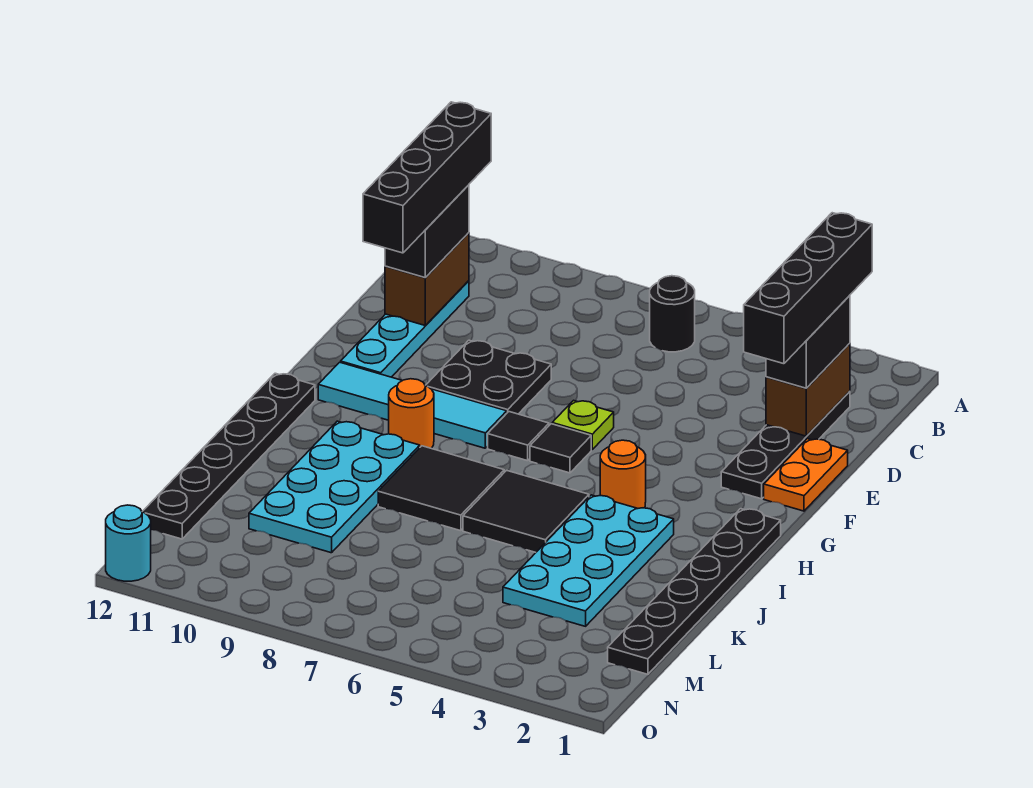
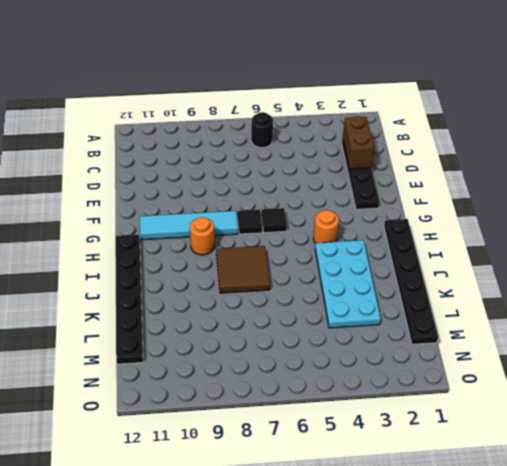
brown 2x2 tile [216,246,270,293] -> black 2x2 tile [378,446,504,531]
none -> cyan 1x4 plate [341,281,469,377]
none -> orange 1x2 plate [764,439,848,511]
none -> black 2x2 plate [425,340,551,414]

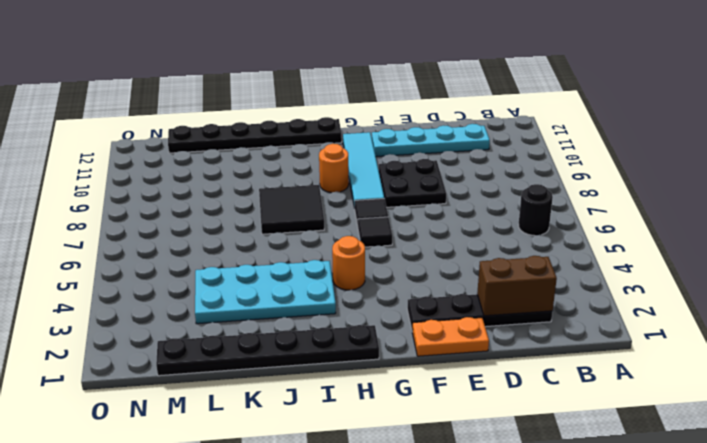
none -> lime 1x1 plate [552,400,614,450]
none -> black 2x2 tile [463,470,589,552]
none -> cyan 2x4 plate [249,421,420,553]

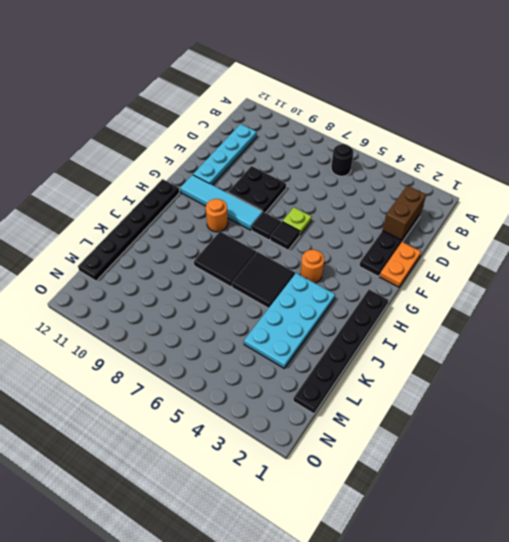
none -> cyan 2x4 plate [249,421,420,553]
none -> cyan 1x1 round brick [106,505,151,581]
none -> brown 1x2 brick [385,233,469,326]

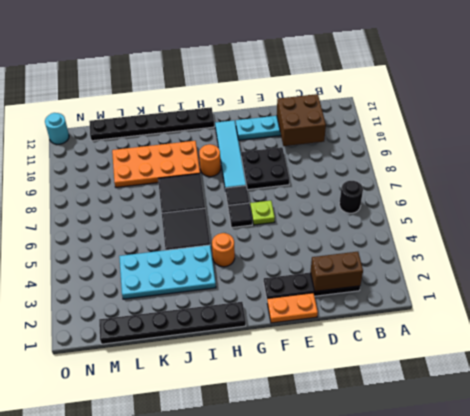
brown 2x2 brick [277,94,326,146] -> brown 1x2 brick [385,233,469,326]
orange 2x4 plate [112,141,200,187] -> cyan 2x4 plate [249,421,420,553]
none -> black 1x2 brick [766,296,850,388]
none -> black 1x2 brick [385,185,469,277]
none -> black 1x4 brick [744,213,872,364]

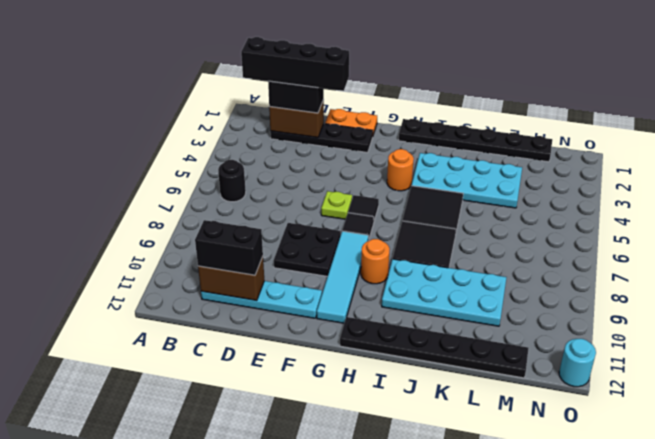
none -> black 1x4 brick [363,102,491,253]

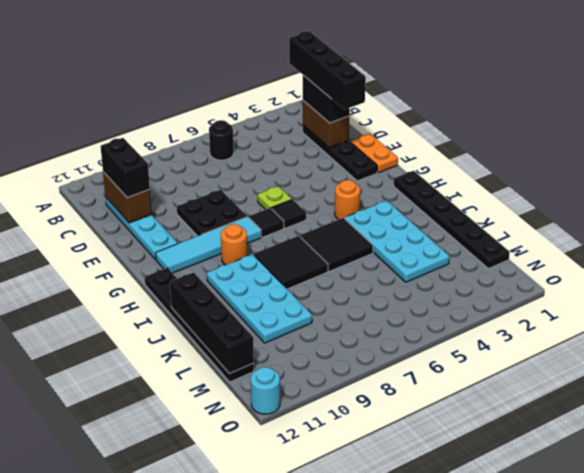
black 1x4 brick [170,272,254,374] -> black 1x4 brick moved to [363,102,491,253]

